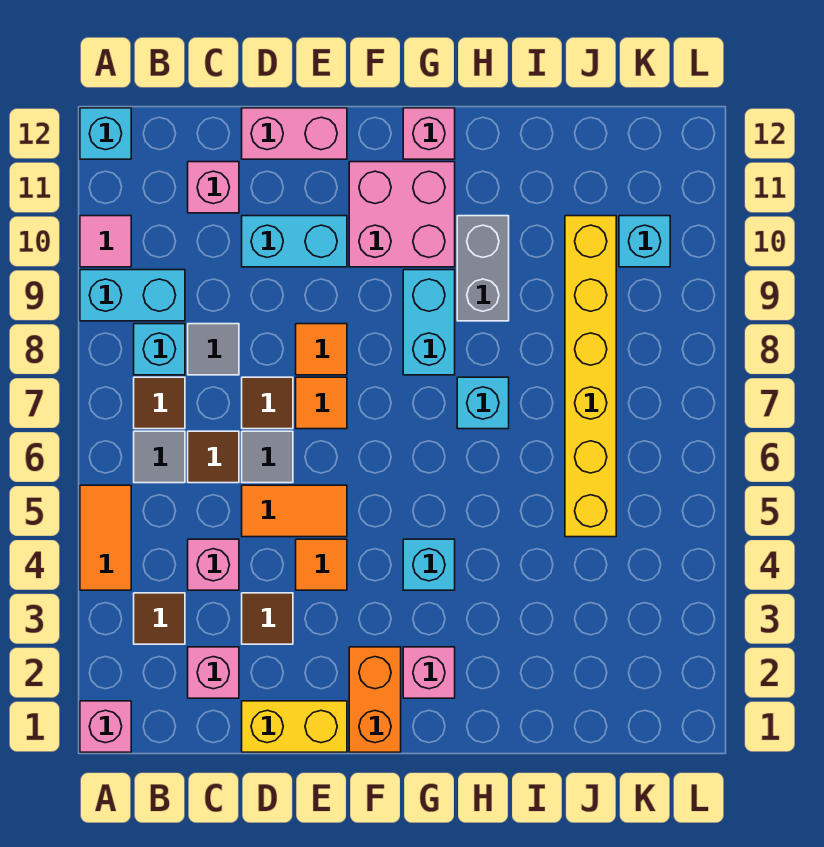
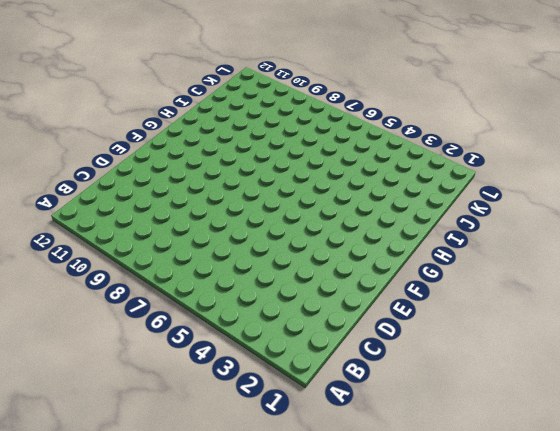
none -> pink 1x1 brick [80,701,131,752]
none -> orange 1x2 tile [80,485,131,590]
none -> cyan 1x2 brick [80,270,185,321]
none -> pink 1x1 tile [80,216,131,267]

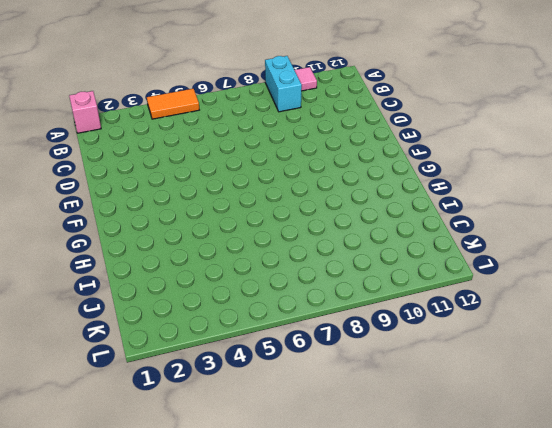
none -> cyan 1x1 brick [80,108,131,159]
none -> brown 1x1 tile [134,593,185,644]
none -> grey 1x1 tile [134,431,185,483]
none -> brown 1x1 tile [134,377,185,429]

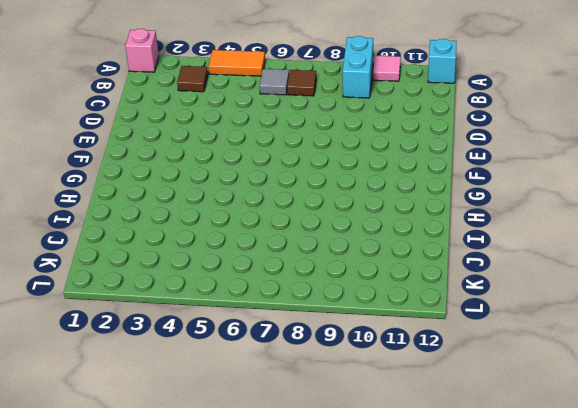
none -> cyan 1x1 brick [134,324,185,375]
none -> pink 1x1 brick [188,647,239,698]
none -> pink 1x1 brick [188,539,239,590]
none -> brown 1x1 tile [188,431,239,483]

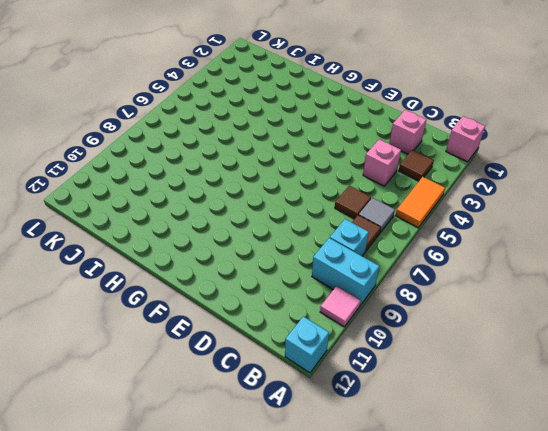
none -> grey 1x1 tile [188,324,239,375]
none -> pink 1x1 brick [188,162,239,213]
none -> yellow 1x2 brick [242,701,347,752]
none -> brown 1x1 tile [242,593,293,644]

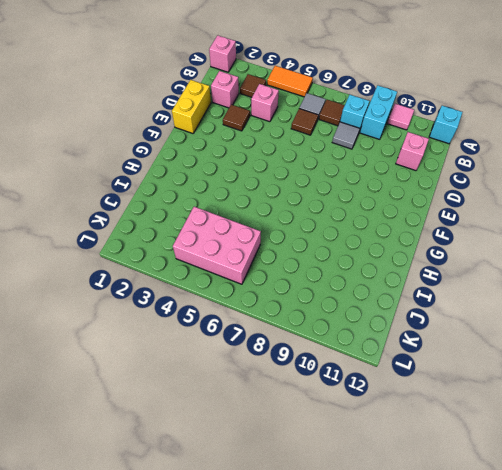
pink 2x3 brick [173,207,261,284] -> yellow 1x6 brick [565,216,616,537]
none -> orange 1x2 tile [242,485,347,537]
none -> grey 1x1 tile [242,431,293,483]
none -> brown 1x1 tile [242,377,293,429]
none -> cyan 1x2 brick [242,216,347,267]

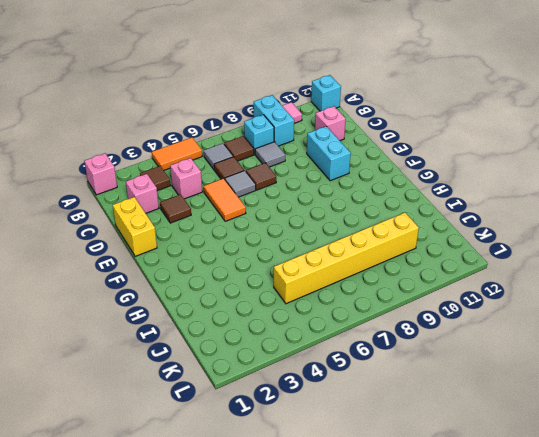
none -> pink 1x2 brick [242,108,347,159]
none -> orange 1x1 tile [296,539,347,590]
none -> orange 1x1 tile [296,377,347,429]
none -> orange 1x1 tile [296,324,347,375]

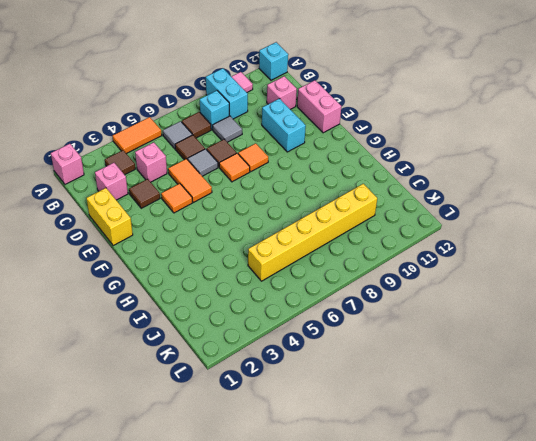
none -> orange 1x2 brick [349,647,401,752]
none -> pink 2x2 brick [349,162,455,267]
none -> pink 1x1 brick [403,647,455,698]
none -> cyan 1x1 brick [403,539,455,590]

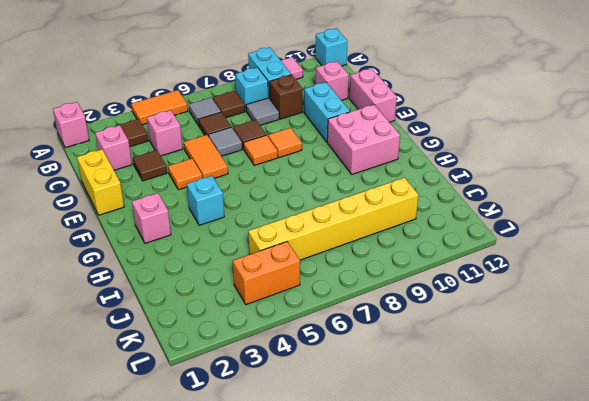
brown 1x1 brick [269,75,303,119] -> none
orange 1x2 brick [233,242,300,305] -> orange 1x2 brick moved to [349,647,401,752]
none -> cyan 1x2 brick [403,270,455,375]
none -> pink 1x1 brick [403,108,455,159]
none -> cyan 1x1 brick [457,377,509,429]
none -> grey 1x2 brick [457,216,509,321]

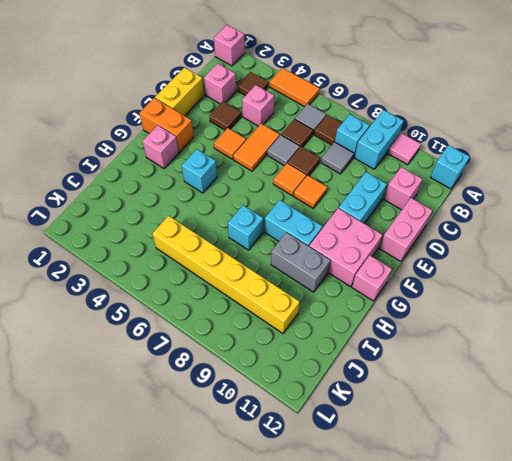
none -> cyan 1x1 brick [619,216,670,267]

